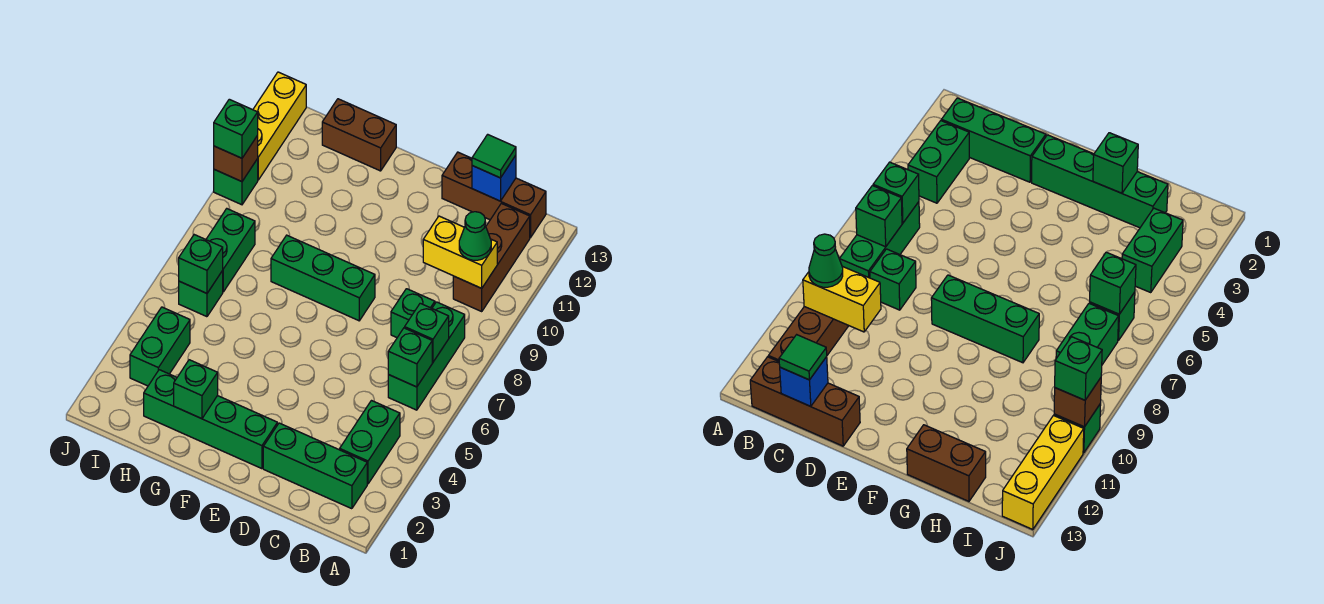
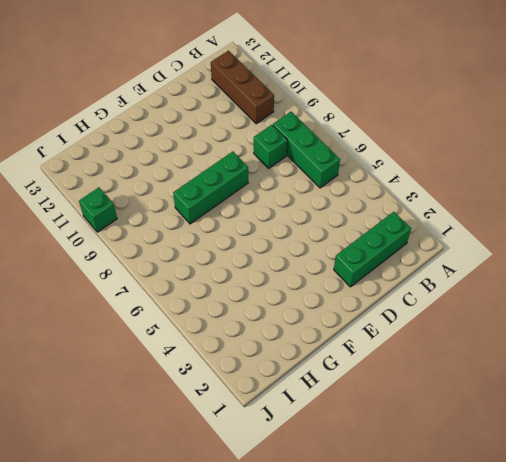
none -> green 1x2 brick [340,401,400,484]
none -> brown 1x3 brick [442,152,546,238]
none -> green 1x4 brick [144,370,277,469]

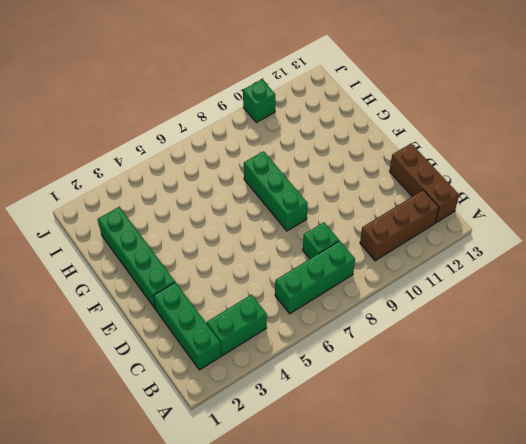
none -> brown 1x2 brick [322,99,396,171]
none -> green 1x2 brick [130,307,190,386]
none -> green 1x1 brick [179,271,223,317]

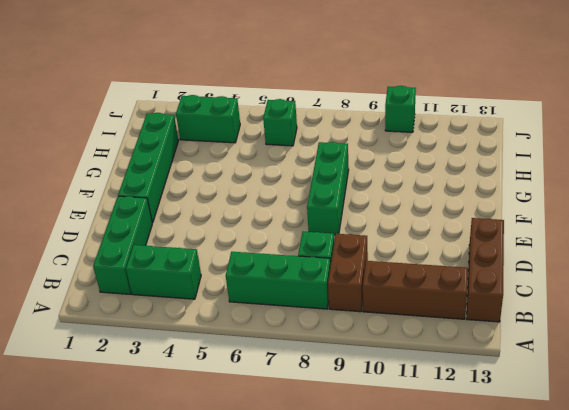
brown 1x2 brick [328,234,368,312] -> brown 1x2 brick moved to [322,99,396,171]
none -> green 1x2 brick [206,209,255,292]
none -> yellow 1x3 brick [253,72,306,180]
none -> green 1x1 brick [388,328,432,387]

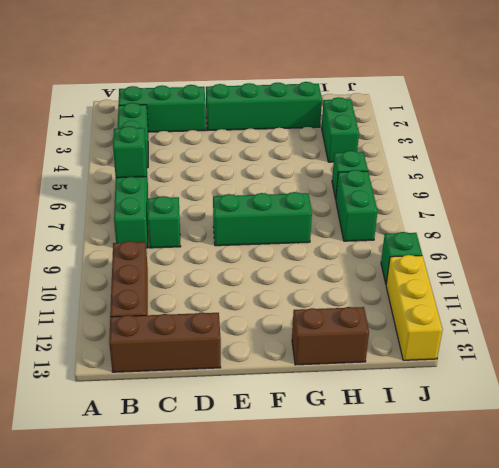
none -> green 1x1 brick [405,303,449,362]
none -> yellow 1x2 brick [423,216,497,288]
none -> blue 1x1 brick [472,155,516,201]

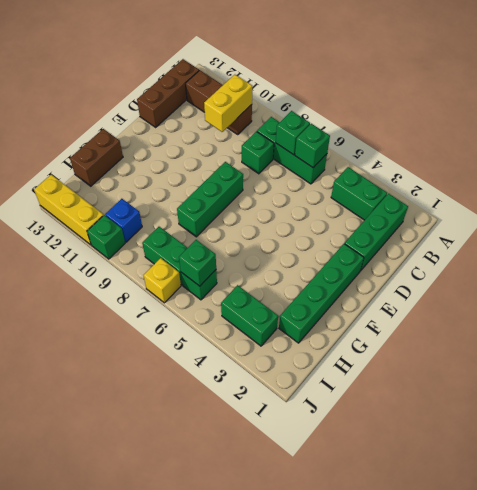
blue 1x1 brick [105,199,142,242] -> blue 1x1 brick moved to [472,155,516,201]
yellow 1x1 brick [144,258,181,303] -> none
none -> green 1x1 brick [174,360,218,419]
none -> brown 1x1 brick [214,136,258,182]
none -> green 1x1 cone [459,212,491,260]

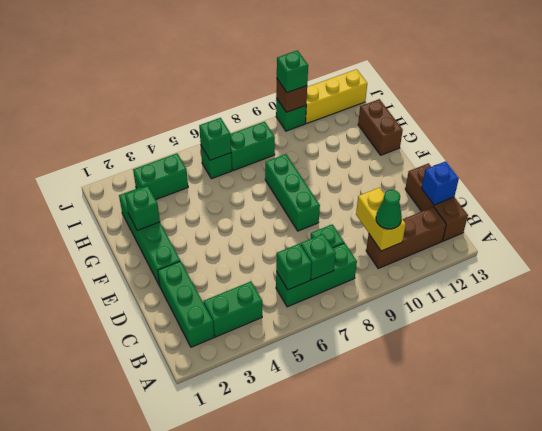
none -> green 1x1 tile [472,134,516,178]

